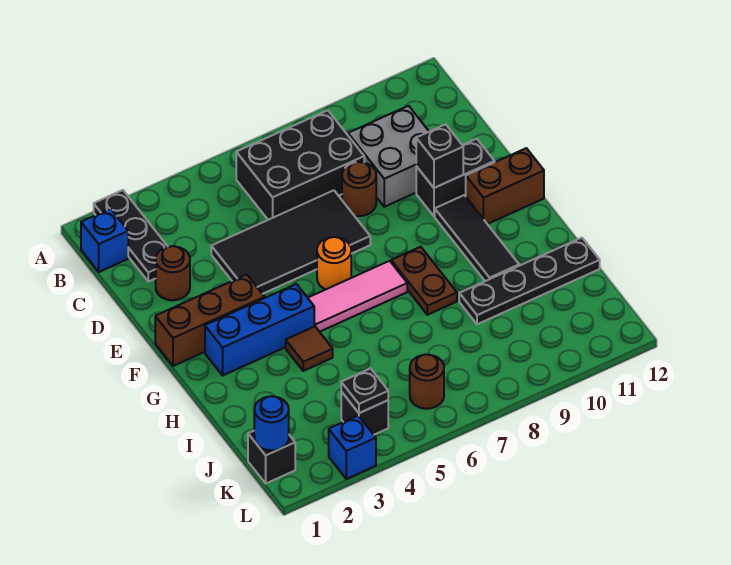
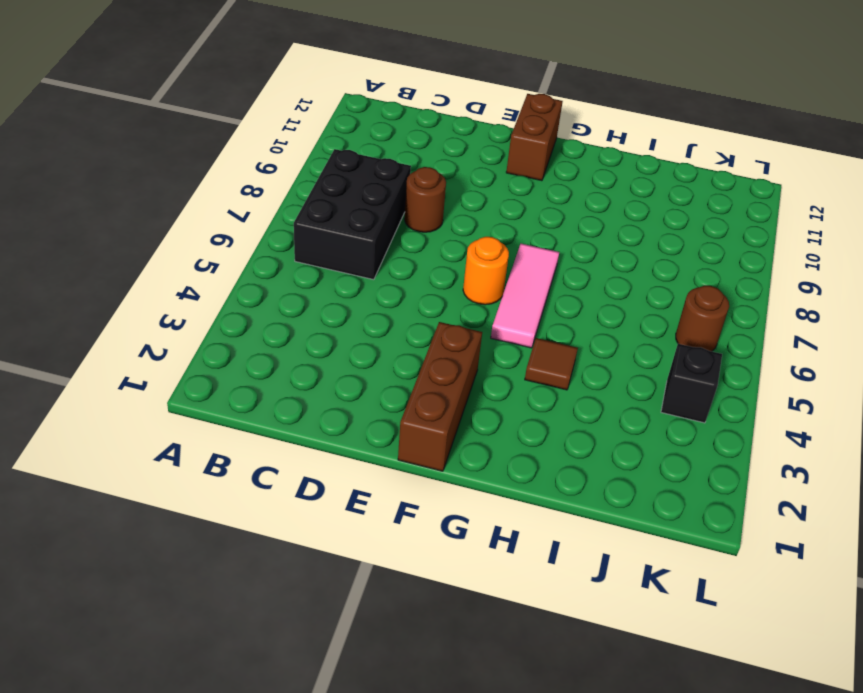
none -> black 1x3 plate [94,190,168,282]
none -> blue 1x1 brick [81,209,128,272]
none -> grey 2x2 brick [348,106,429,207]

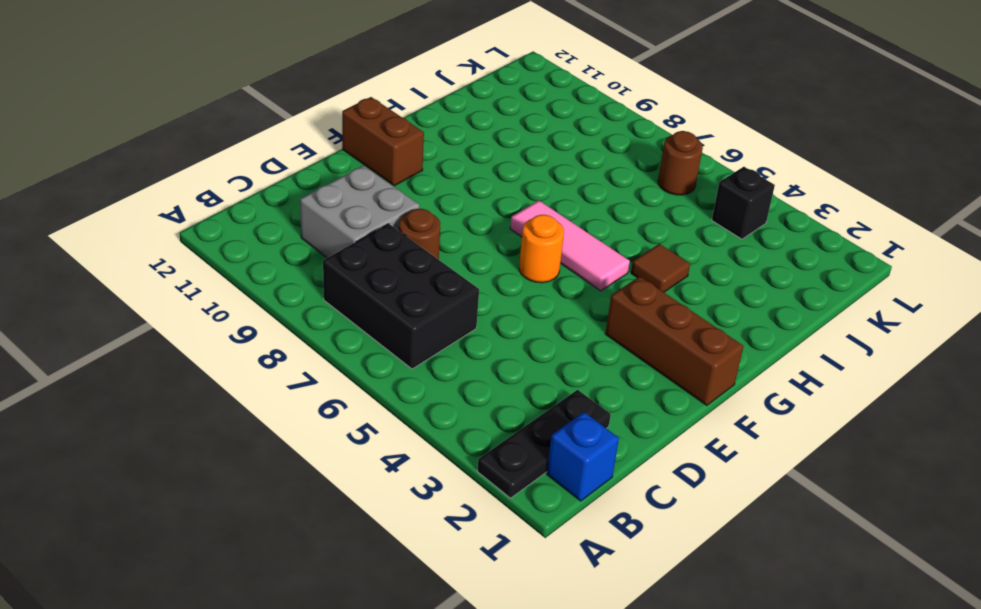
none -> brown 1x1 round brick [156,246,190,300]
none -> black 2x4 tile [211,190,370,294]
none -> black 1x2 brick [416,139,495,216]

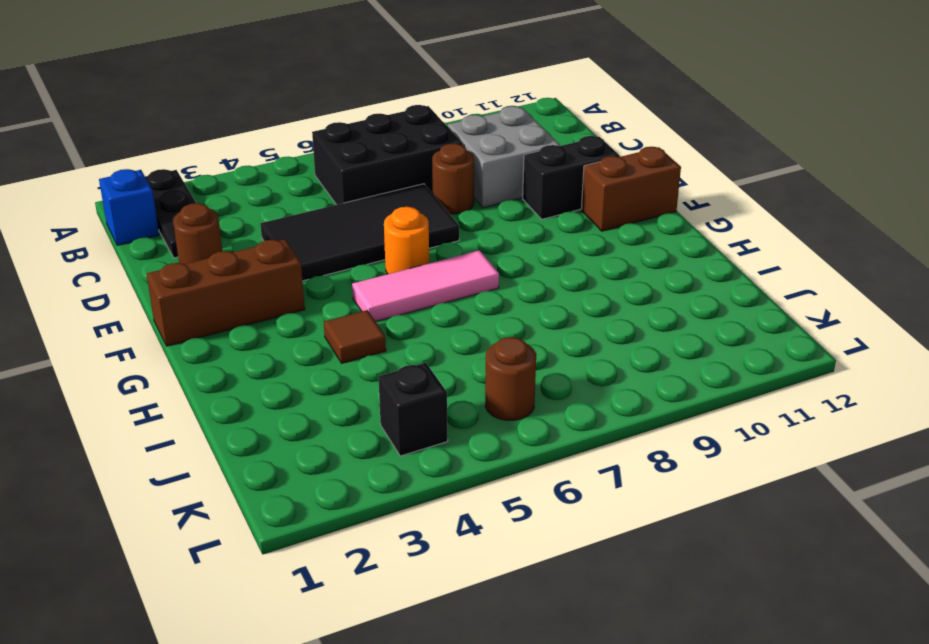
none -> black 1x3 tile [435,195,519,281]
none -> blue 1x3 brick [205,284,314,375]
none -> brown 1x2 plate [391,247,457,315]

